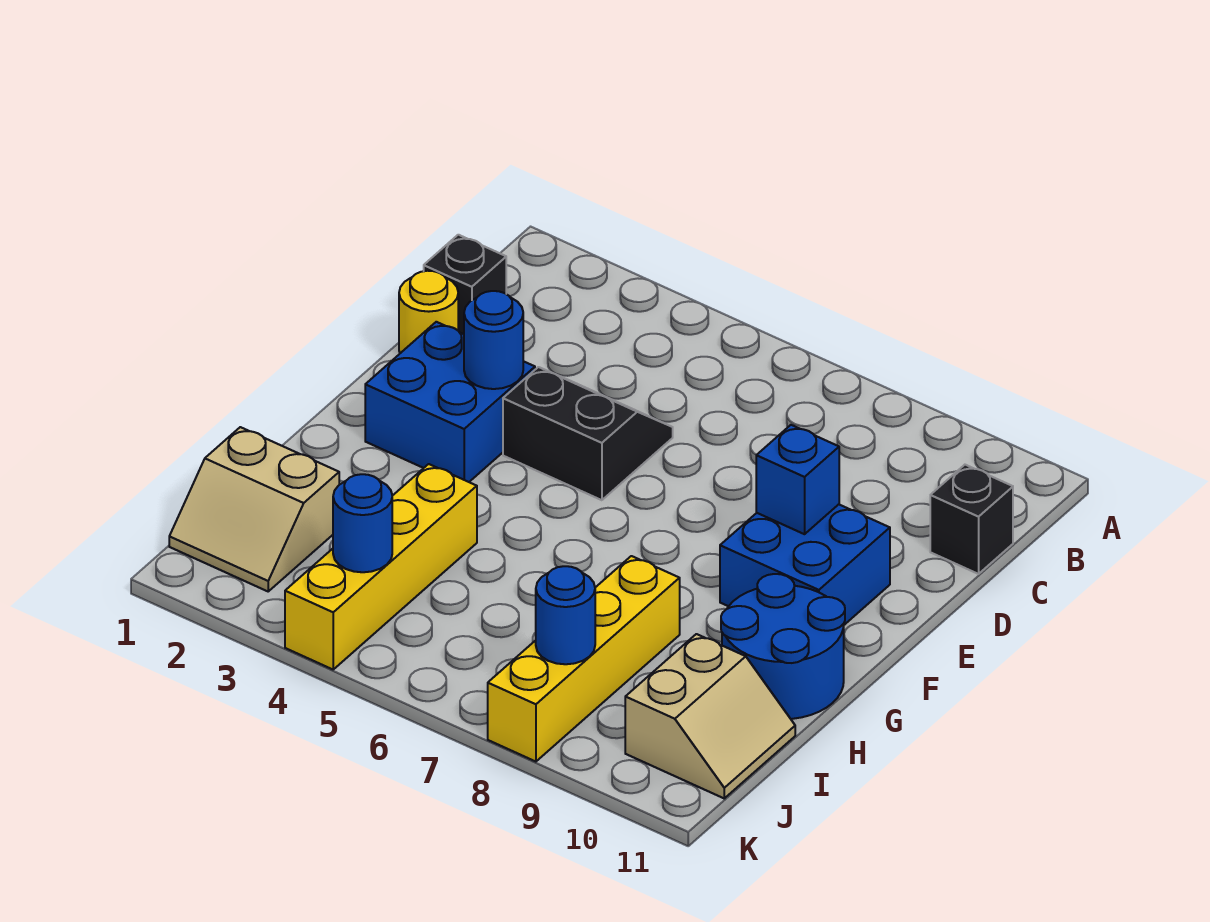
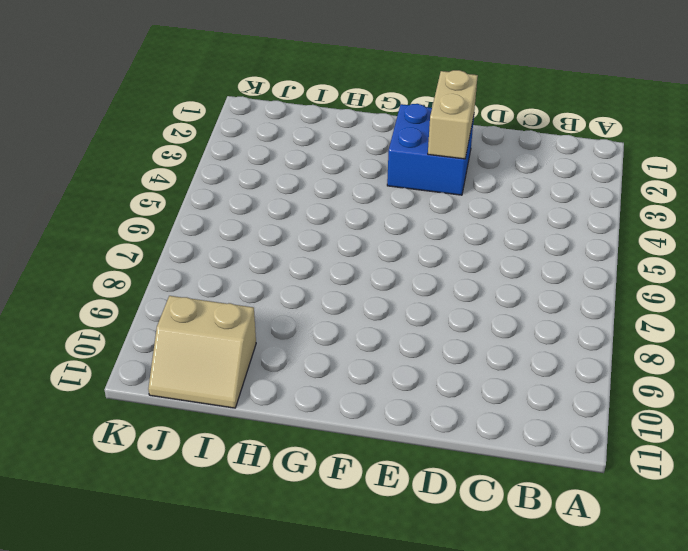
tan 1x2 brick [428,70,478,159] -> blue 1x1 round brick [464,291,523,389]
none -> black 1x1 brick [424,235,506,334]
none -> black 1x1 brick [930,465,1013,574]
none -> yellow 1x1 round brick [399,271,458,353]

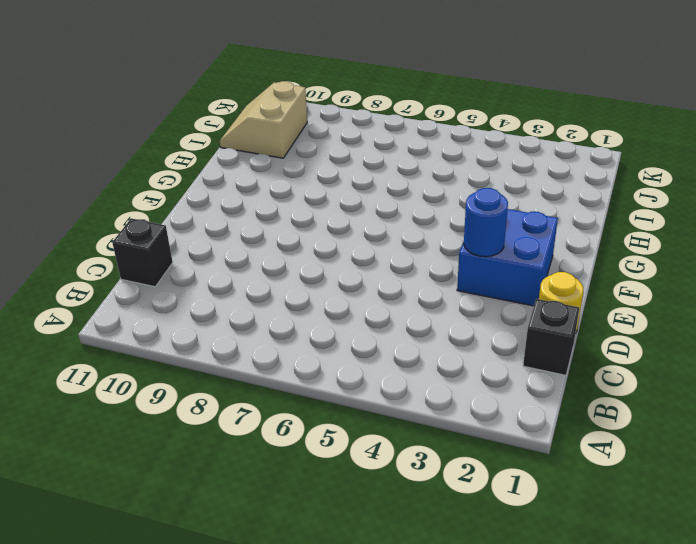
none -> black 2x2 slope [503,367,673,500]
none -> blue 2x2 brick [720,504,890,625]
none -> blue 2x2 round brick [721,574,845,719]

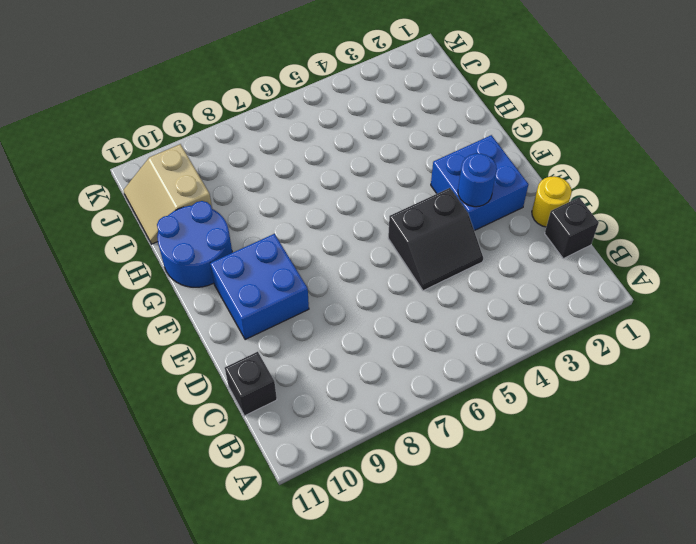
none -> yellow 1x4 brick [285,464,477,669]
none -> yellow 1x4 brick [488,556,680,762]
none -> tan 2x2 slope [169,427,339,591]

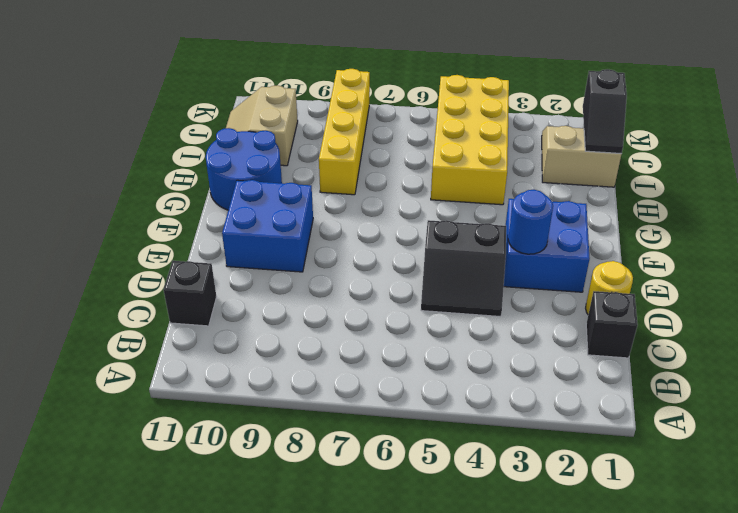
yellow 2x4 brick [431,75,509,205] -> yellow 1x4 brick [285,464,477,669]
black 1x2 slope [583,69,627,154] -> none
none -> blue 1x1 brick [756,425,839,534]
none -> blue 1x1 round brick [333,474,392,572]
none -> blue 1x1 round brick [536,566,595,664]

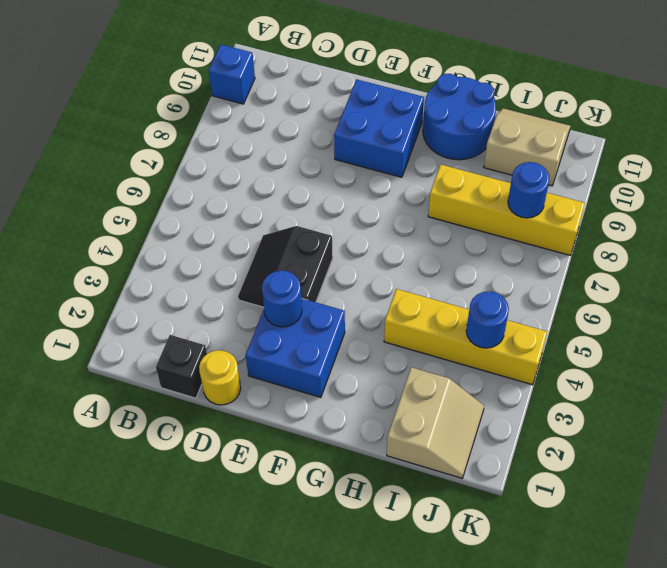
blue 1x1 brick [209,45,255,104] -> blue 1x1 brick moved to [756,425,839,534]
none -> black 1x1 brick [930,465,1013,574]

